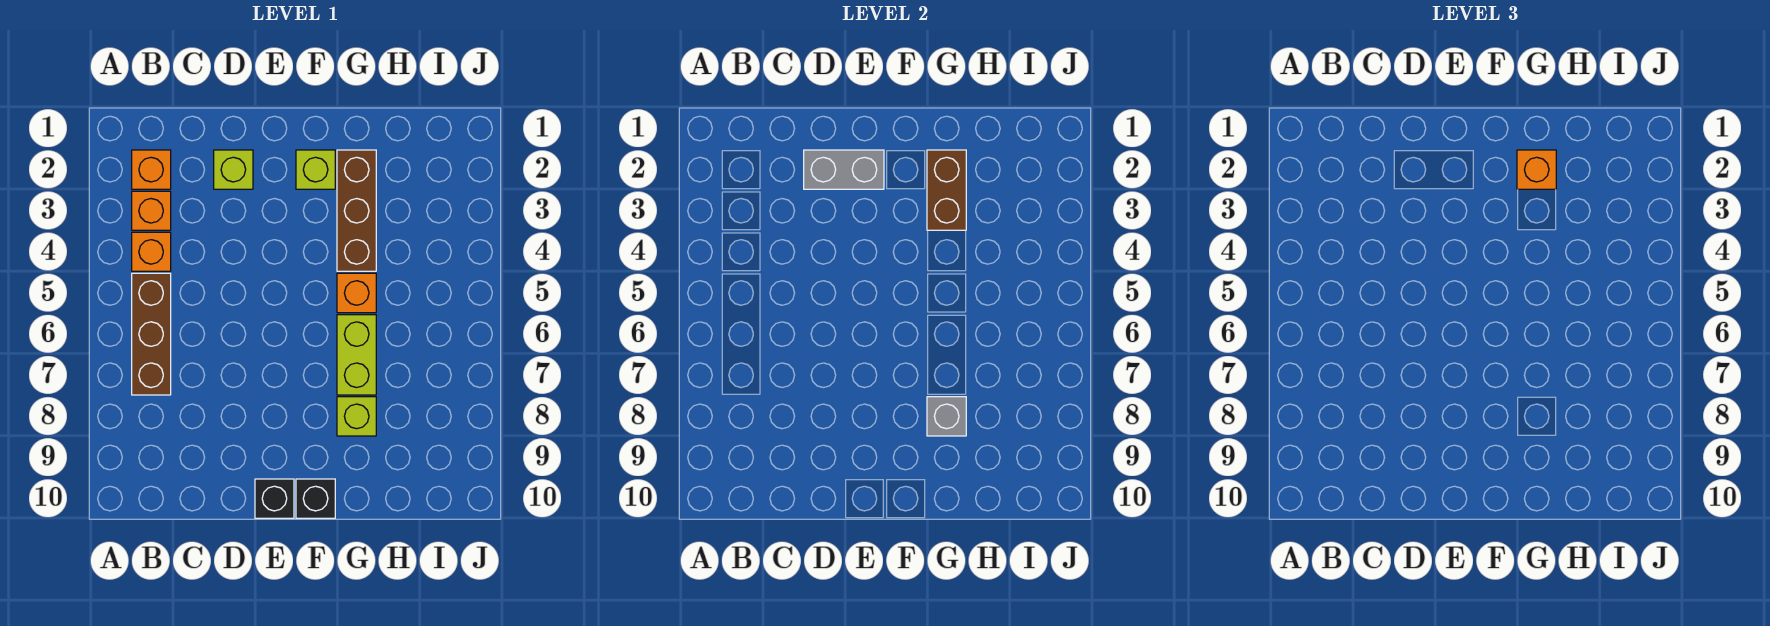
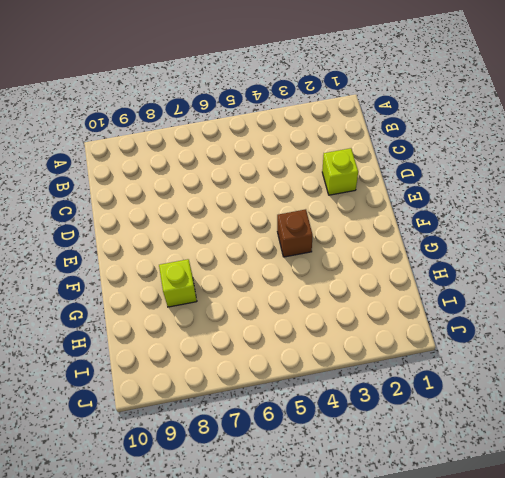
brown 1x1 brick [277,209,313,257] -> none
none -> orange 1x1 brick [132,150,171,189]
none -> orange 1x1 brick [132,191,171,230]
none -> orange 1x1 brick [132,232,171,271]

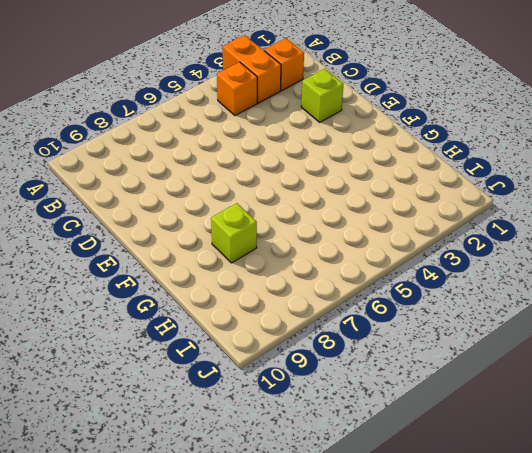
orange 1x2 brick [223,35,281,103] -> orange 1x1 brick [132,191,171,230]
none -> brown 1x3 brick [132,273,171,395]
none -> black 1x1 brick [255,479,294,518]
none -> lime 1x1 brick [296,150,335,189]

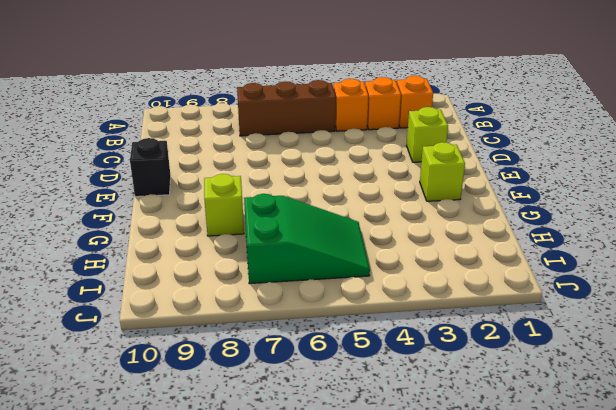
green 2x3 slope [244,194,370,284] -> none
none -> black 1x1 brick [296,479,335,518]
none -> brown 1x3 brick [337,150,376,271]
none -> orange 1x1 brick [337,273,376,313]

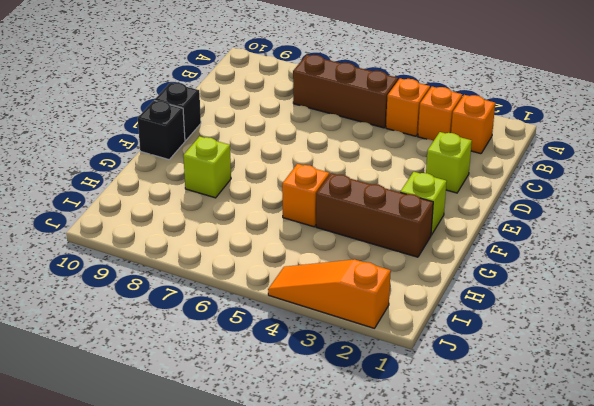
orange 1x3 slope [268,259,391,328] -> none
none -> lime 1x2 brick [337,315,376,395]
none -> grey 1x2 brick [804,150,884,189]
none -> brown 1x2 brick [927,150,966,230]

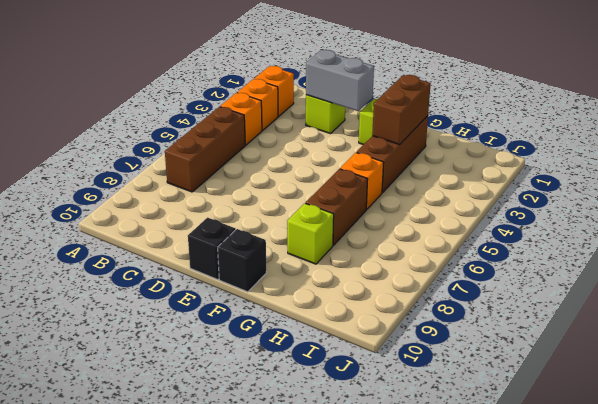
brown 1x2 brick [306,169,368,245] -> lime 1x2 brick [337,315,376,395]
none -> grey 1x1 brick [927,397,966,436]
none -> orange 1x1 brick [1517,150,1556,189]

